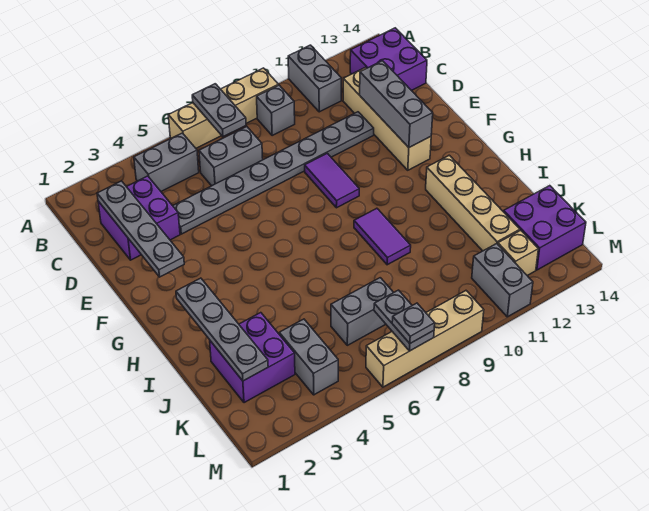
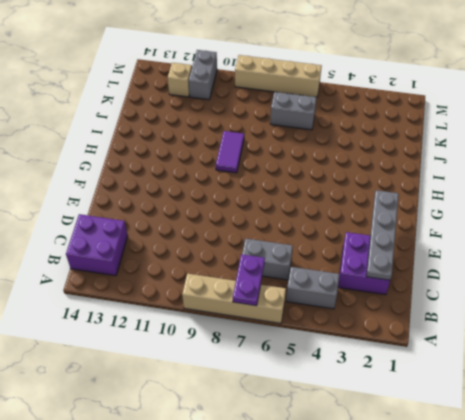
purple 1x2 plate [233,254,265,306] -> grey 1x2 plate [192,84,246,137]
none -> grey 1x2 brick [288,45,341,112]
none -> grey 1x1 brick [257,85,295,136]
none -> tan 1x4 brick [343,67,431,170]

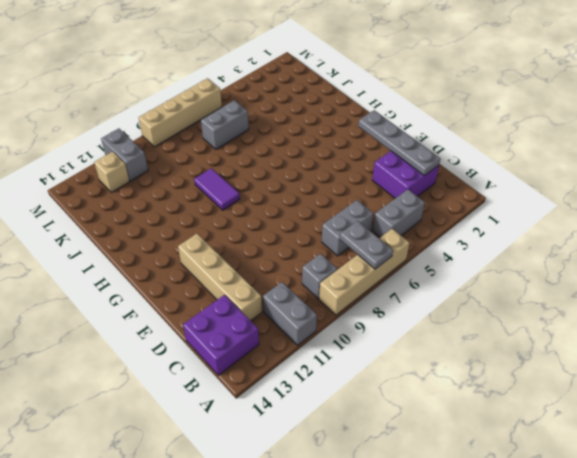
none -> grey 1x8 plate [173,112,374,234]
none -> purple 1x2 tile [305,153,359,208]
none -> tan 1x4 brick [426,155,520,251]

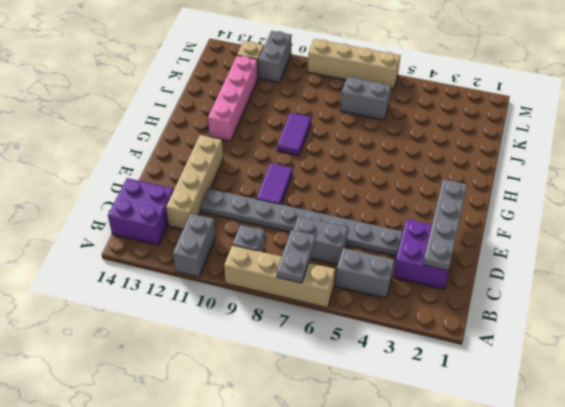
pink 1x4 brick [208,56,258,141] -> tan 1x4 brick [426,155,520,251]
none -> purple 2x2 brick [210,313,295,403]
none -> grey 1x2 brick [279,319,338,395]
none -> purple 2x2 brick [504,186,586,270]

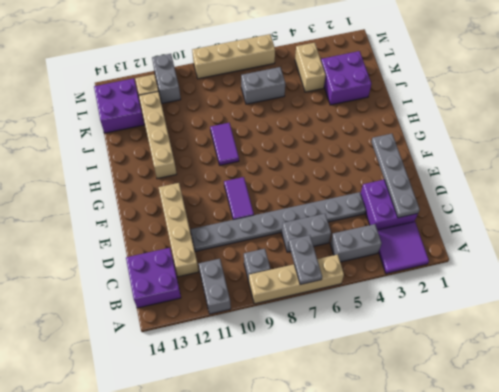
purple 2x2 tile [377,222,429,274] -> none
tan 1x2 brick [295,43,326,92] -> grey 1x2 brick [279,319,338,395]
none -> grey 1x3 brick [360,61,433,147]
none -> grey 1x4 plate [176,278,268,381]
none -> grey 1x2 plate [374,290,434,351]

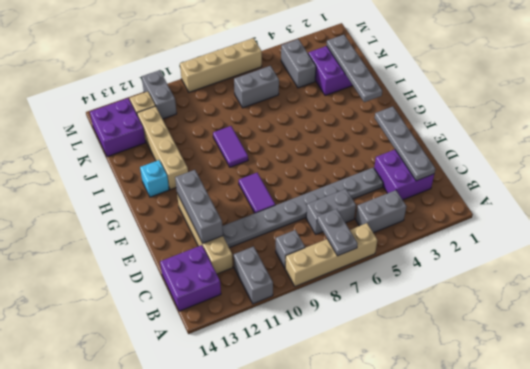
cyan 1x1 brick [140,160,169,197] -> none
none -> grey 1x2 plate [374,290,434,351]
none -> grey 1x1 plate [392,303,435,343]

